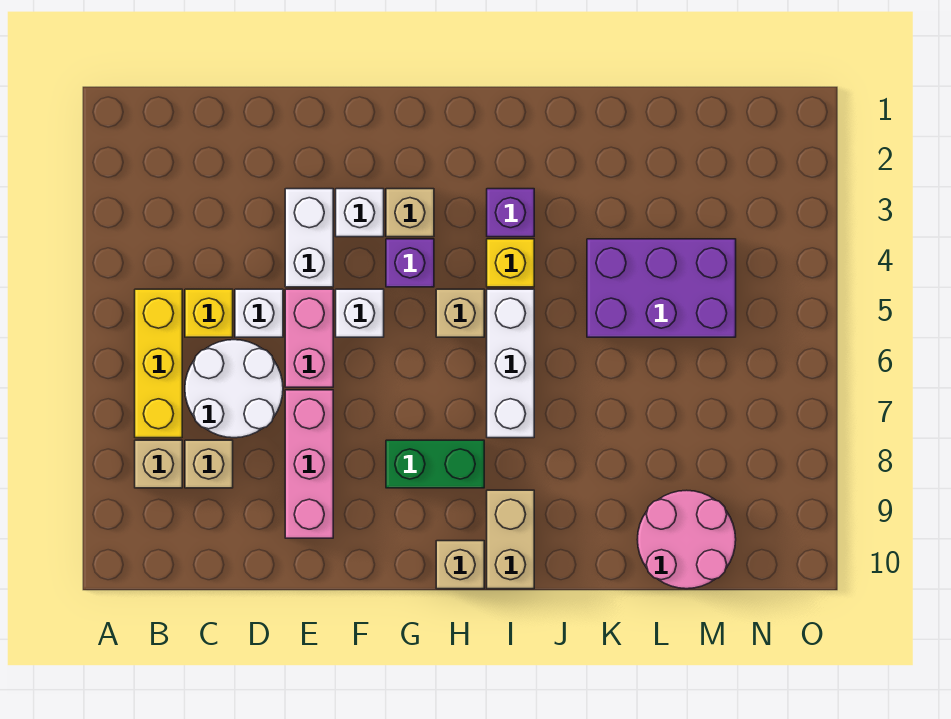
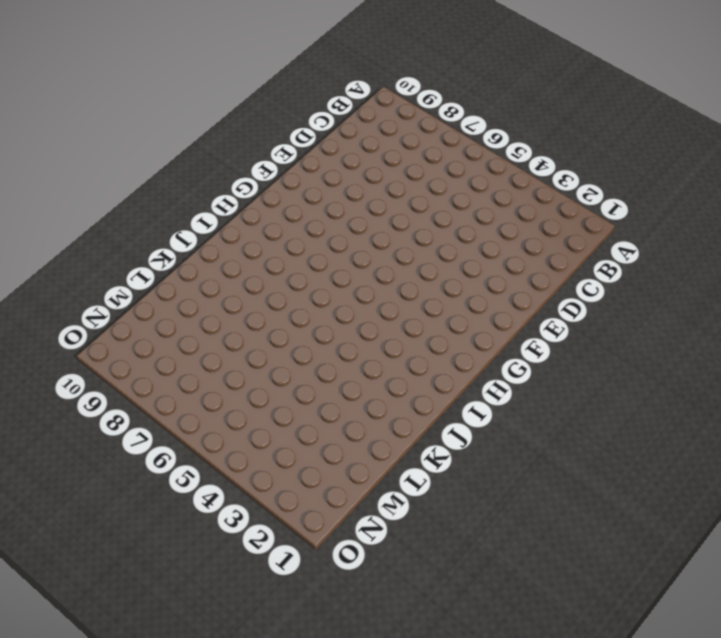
none -> yellow 1x3 brick [135,289,182,438]
none -> tan 1x1 brick [135,440,182,488]
none -> yellow 1x1 brick [185,289,233,337]

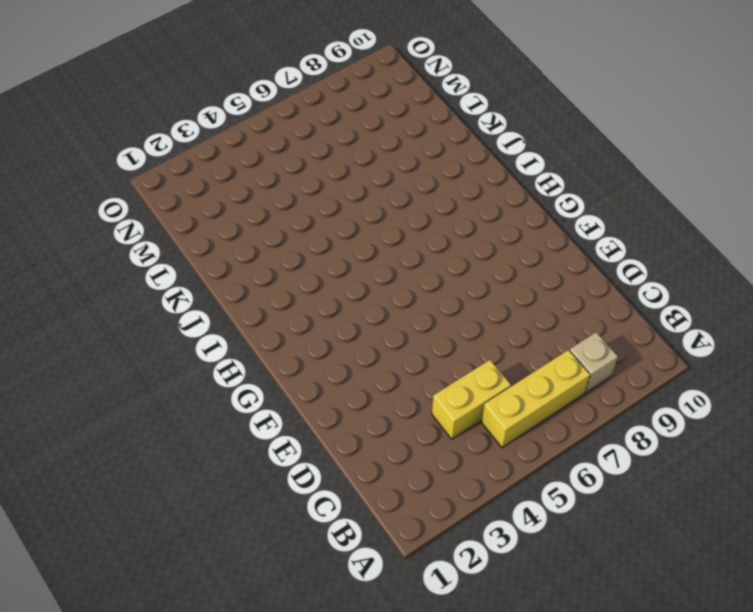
yellow 1x2 brick [432,360,511,439] -> yellow 1x1 brick [185,289,233,337]
none -> white 2x2 round brick [185,340,283,438]
none -> tan 1x1 brick [185,440,233,488]
none -> white 1x1 brick [235,289,283,337]

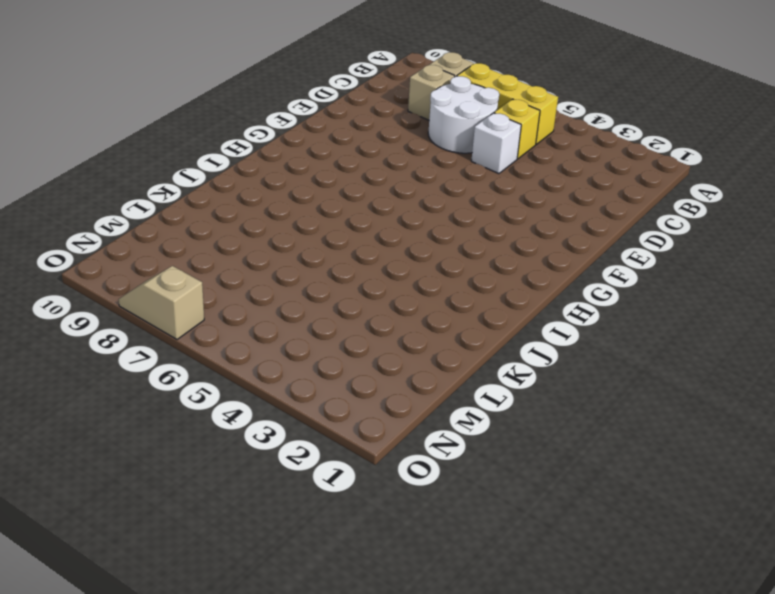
tan 1x2 slope [119,266,204,339] -> none
none -> white 1x2 brick [285,189,333,287]
none -> pink 1x2 brick [285,289,333,387]
none -> pink 1x3 brick [285,390,333,538]

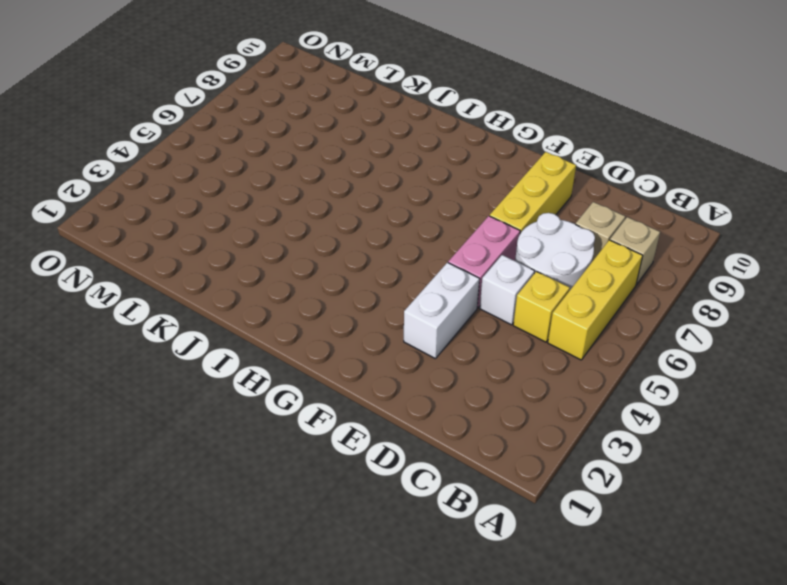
yellow 1x3 brick [490,152,576,233] -> pink 1x3 brick [285,390,333,538]
none -> white 1x1 brick [336,189,384,237]
none -> white 1x1 brick [336,289,384,337]
none -> tan 1x1 brick [386,189,434,237]

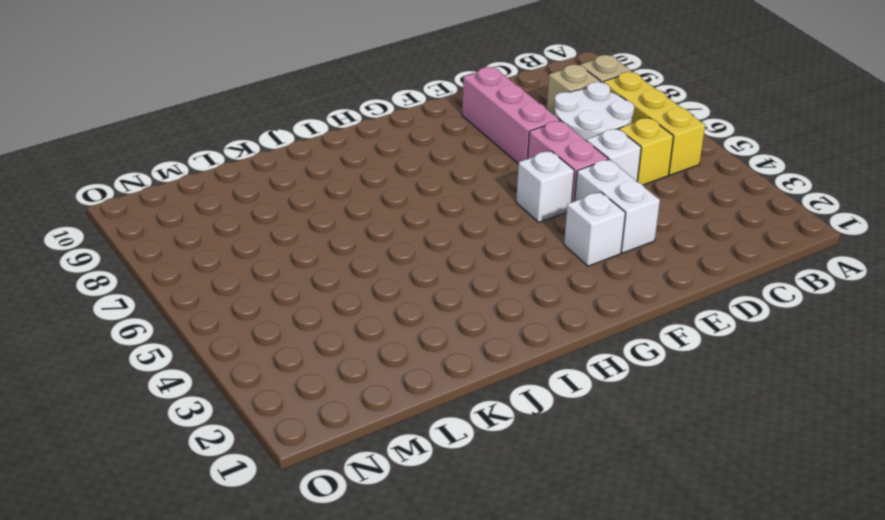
none -> tan 1x1 brick [386,189,434,237]
none -> purple 1x1 brick [386,239,434,287]
none -> green 1x2 brick [386,440,484,488]

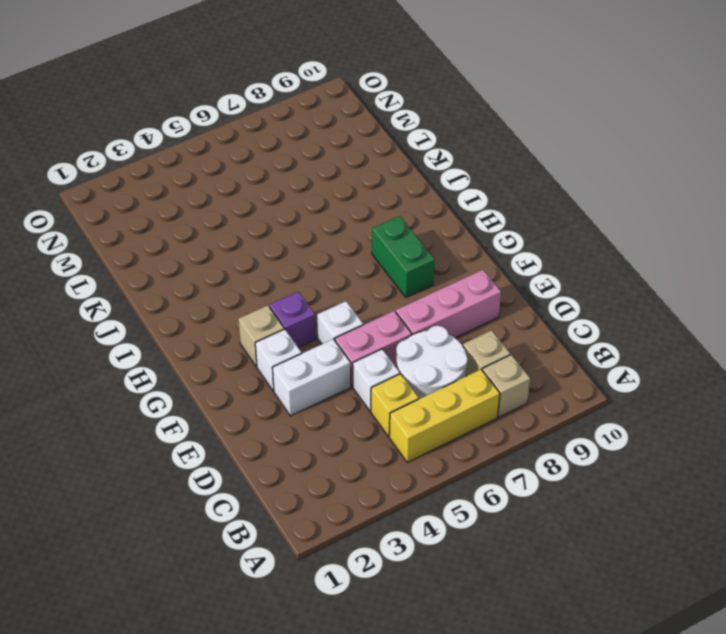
none -> tan 1x1 brick [436,289,484,337]
none -> tan 1x1 brick [436,541,484,589]
none -> purple 1x1 brick [487,189,534,237]

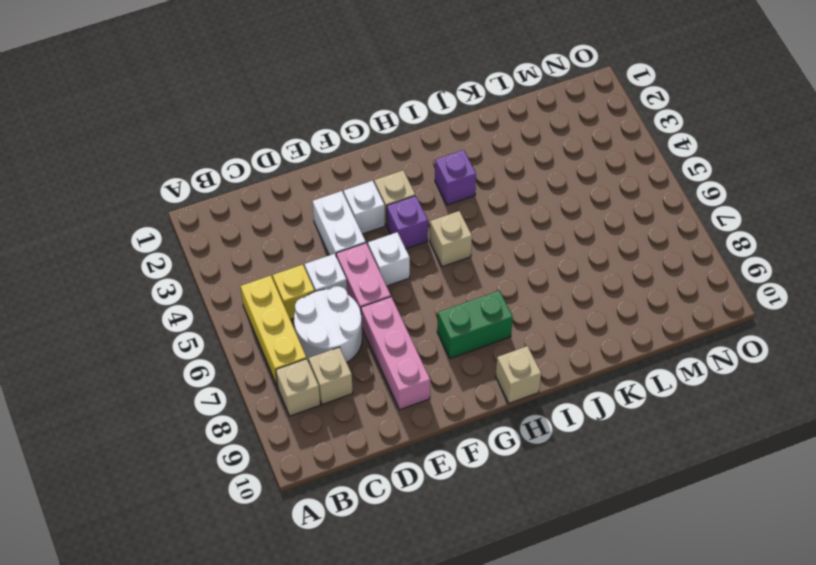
none -> yellow 1x1 brick [487,239,534,287]
none -> white 1x3 brick [487,289,534,438]
none -> tan 1x2 brick [487,490,534,589]

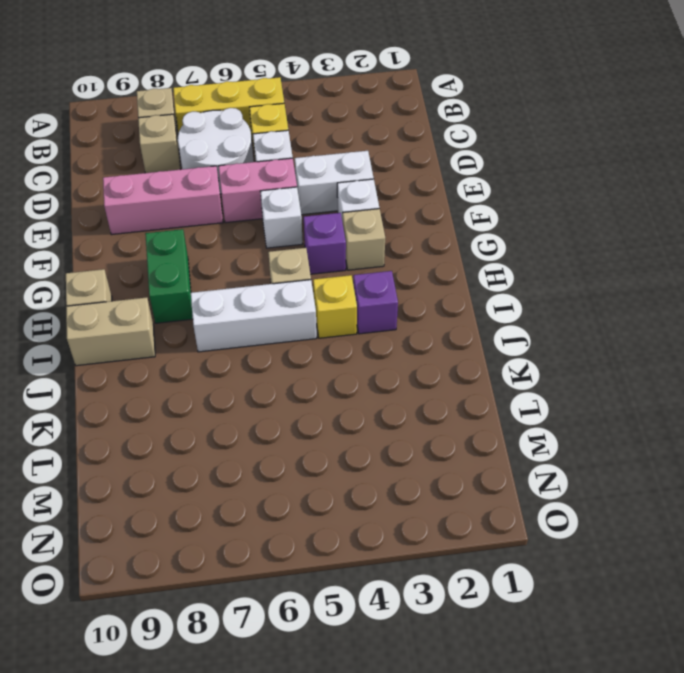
none -> purple 2x3 brick [587,239,736,337]
none -> pink 2x2 round brick [637,490,736,589]

